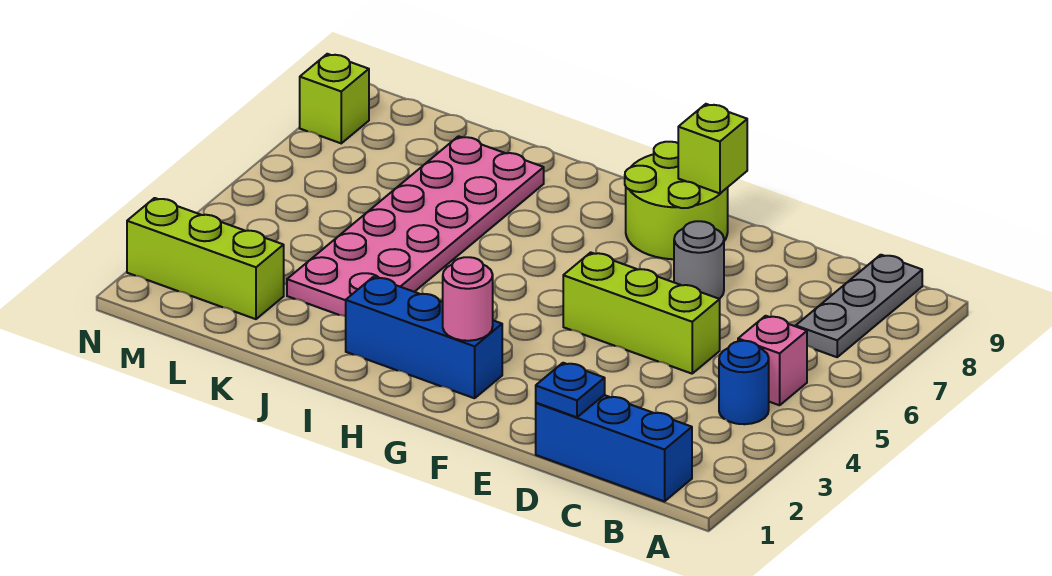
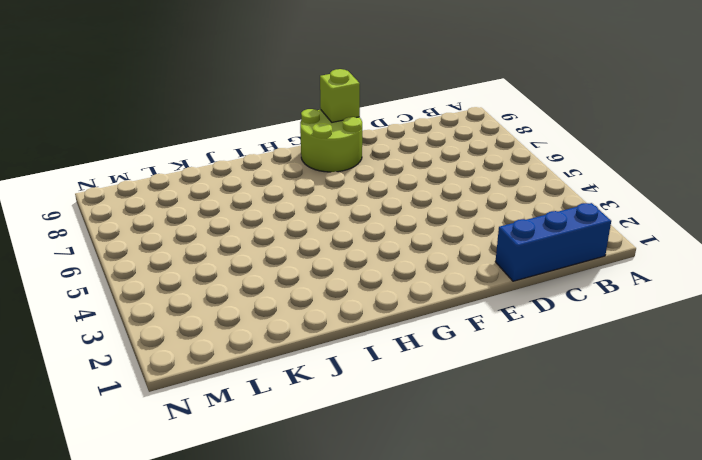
none -> blue 1x1 round brick [719,341,769,424]
none -> pink 1x1 brick [738,316,807,405]
none -> grey 1x3 plate [796,255,922,357]

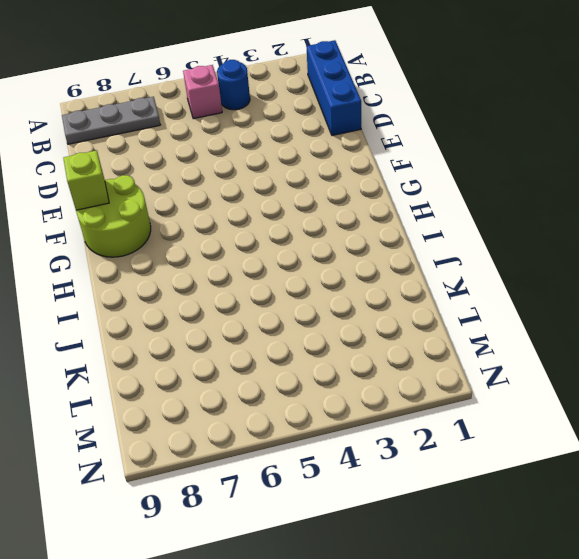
none -> lime 1x3 brick [563,252,720,374]
none -> grey 1x1 round brick [674,221,724,299]
none -> blue 1x3 brick [346,277,502,398]

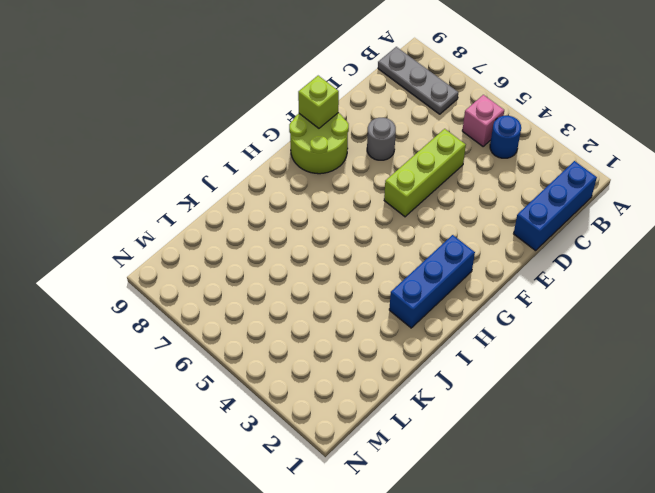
none -> pink 2x6 plate [287,136,544,316]
none -> lime 1x3 brick [127,198,284,319]
none -> lime 1x1 brick [300,54,369,143]

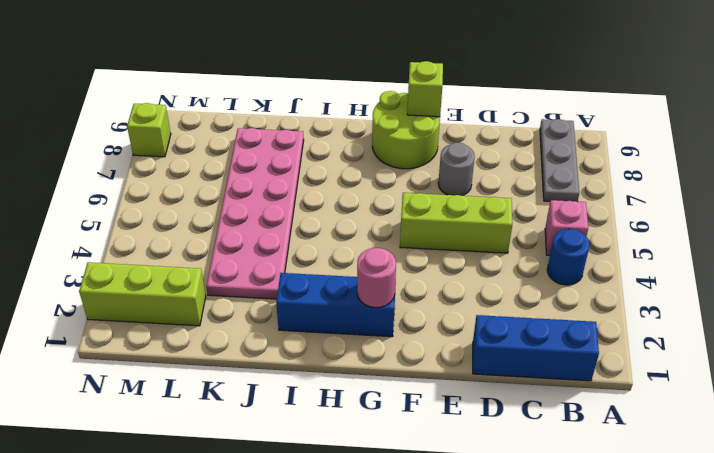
none -> blue 1x1 plate [536,363,605,417]

